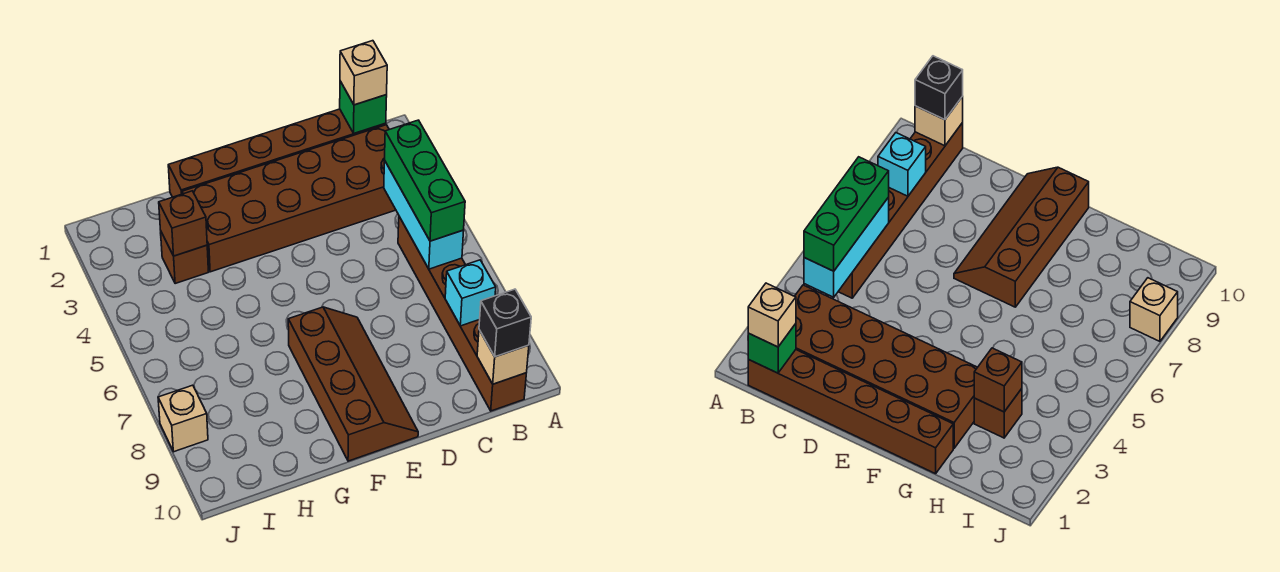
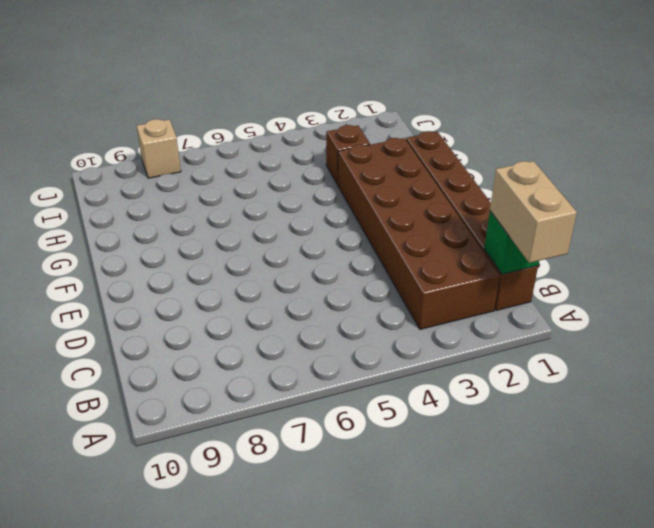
tan 1x2 brick [490,161,577,263] -> tan 1x1 brick [340,41,387,105]
none -> brown 1x6 brick [398,217,526,411]
none -> brown 2x4 slope [288,307,418,461]
none -> cyan 1x3 brick [384,161,464,269]

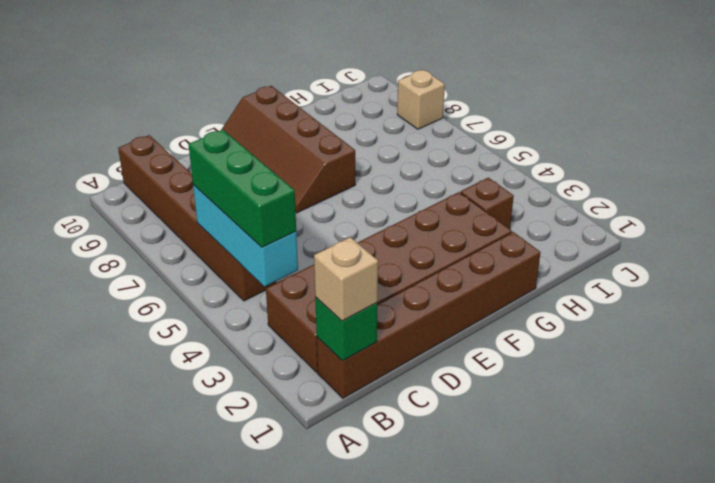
none -> cyan 1x1 brick [445,260,496,326]
none -> tan 1x1 brick [477,330,529,384]
none -> brown 1x1 brick [159,191,207,256]

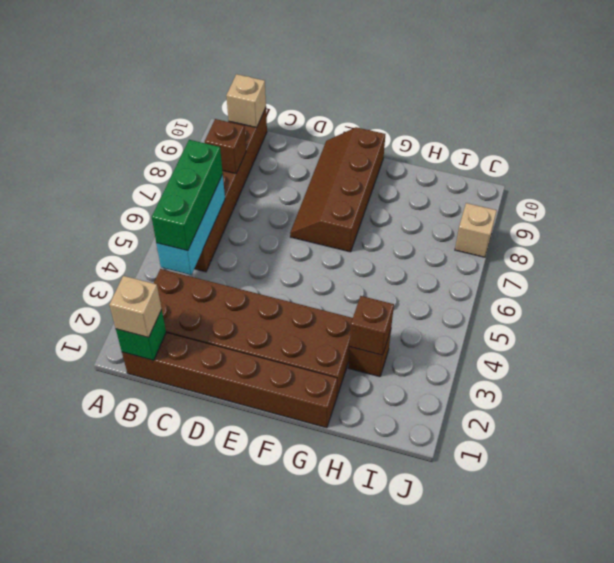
brown 1x1 brick [205,119,246,174] -> cyan 1x1 brick [445,260,496,326]
none -> black 1x1 brick [479,289,531,357]

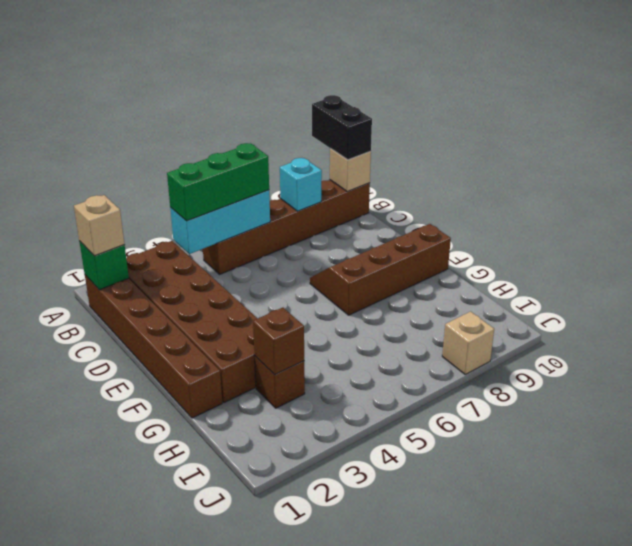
black 1x2 brick [312,95,372,160] -> black 1x1 brick [479,289,531,357]

